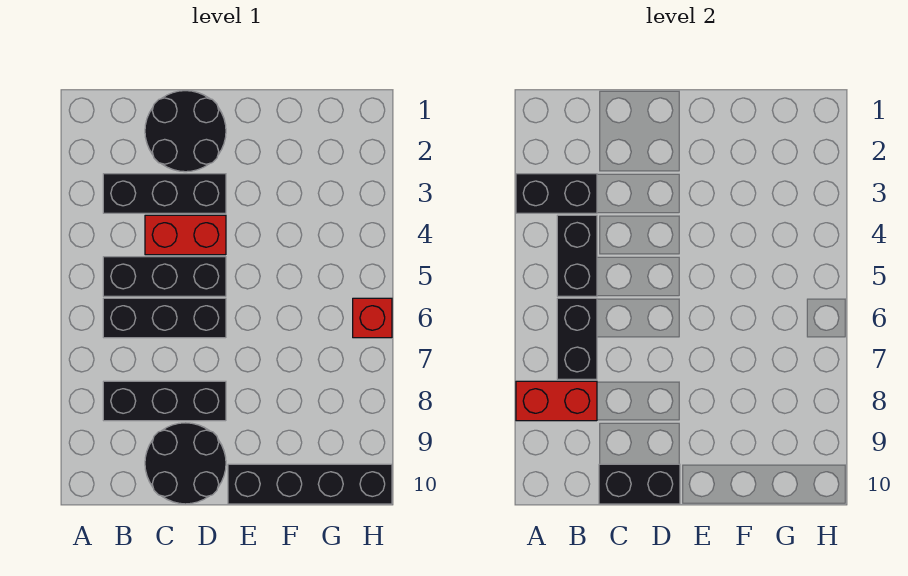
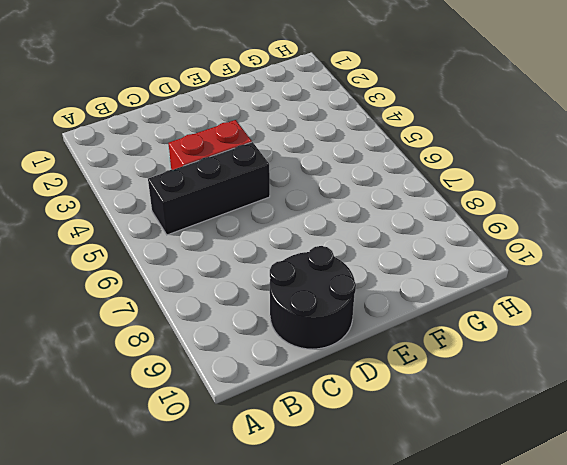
none -> black 1x3 brick [103,174,226,213]
none -> black 1x3 brick [103,298,226,338]
none -> black 1x3 brick [103,381,226,421]

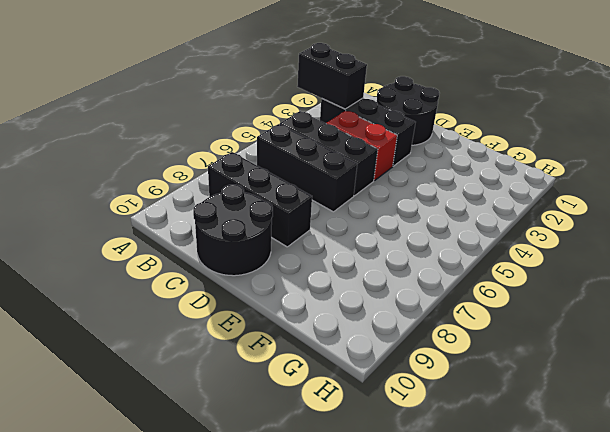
none -> black 1x4 brick [228,464,392,504]
none -> red 1x1 brick [353,298,392,338]
none -> red 1x2 brick [516,381,597,421]

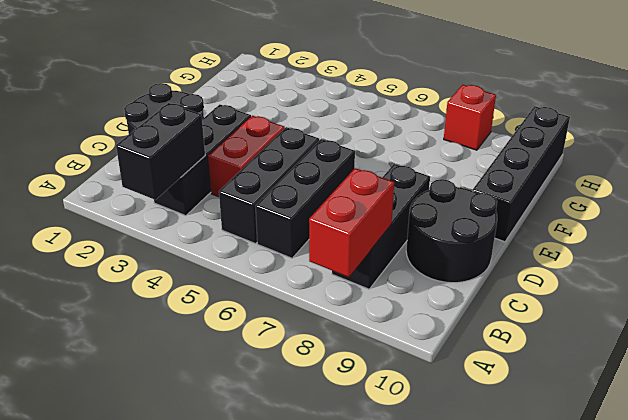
red 1x1 brick [444,85,496,150] -> red 1x1 brick moved to [353,298,392,338]
none -> black 1x2 brick [557,215,597,296]
none -> black 1x2 brick [557,298,597,379]
none -> black 1x2 brick [599,464,680,504]

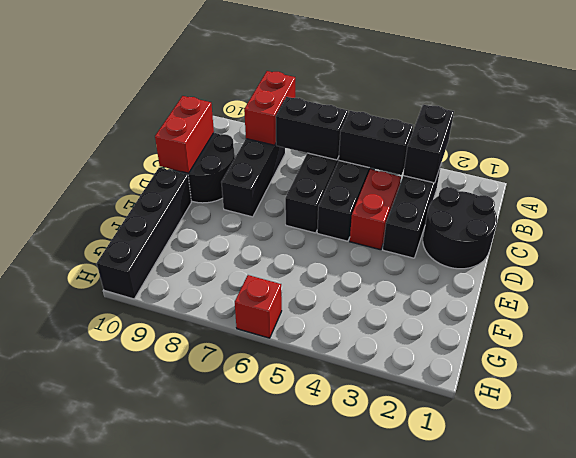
red 1x2 brick [155,96,214,173] -> black 1x2 brick [599,464,680,504]

